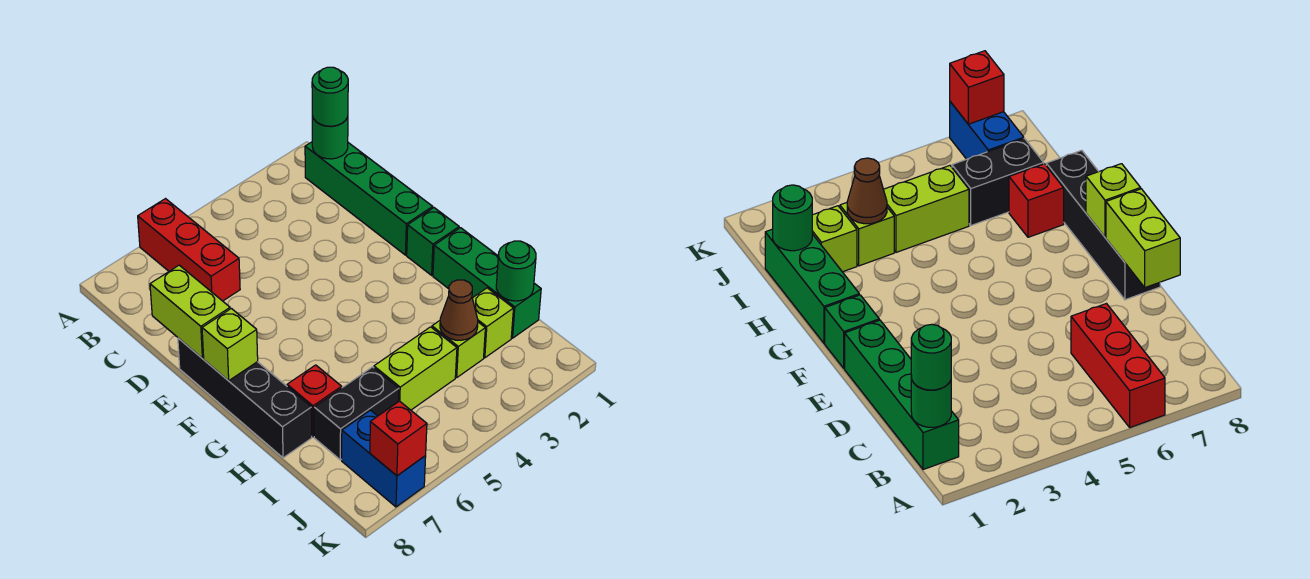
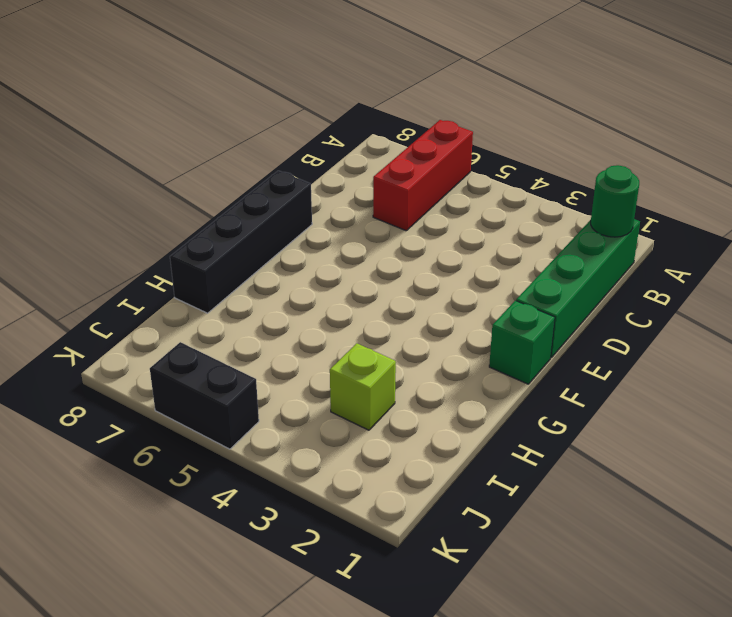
black 1x2 brick [150,342,259,449] -> black 1x2 brick moved to [314,367,399,460]
none -> green 1x3 brick [433,228,541,338]
none -> red 1x1 brick [287,365,342,437]
none -> lime 1x1 brick [472,288,514,358]

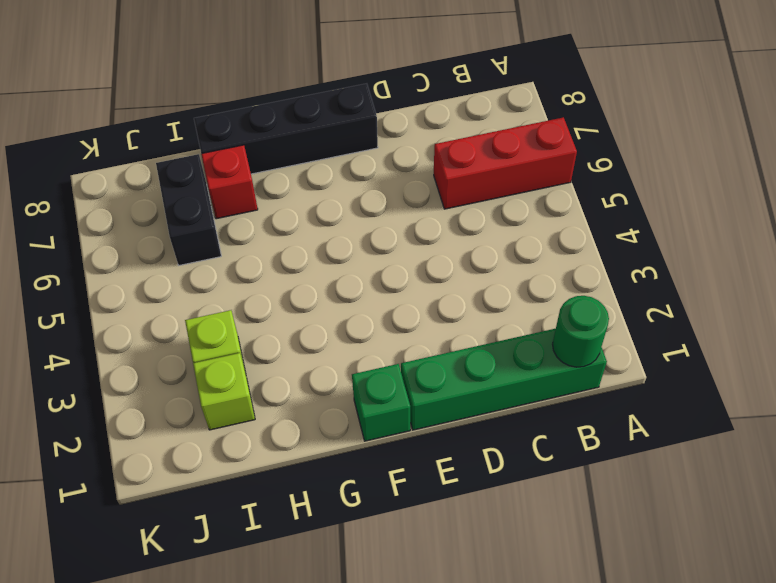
none -> green 1x3 brick [433,228,541,338]
none -> lime 1x2 brick [374,327,457,410]
none -> blue 1x2 brick [342,410,426,507]

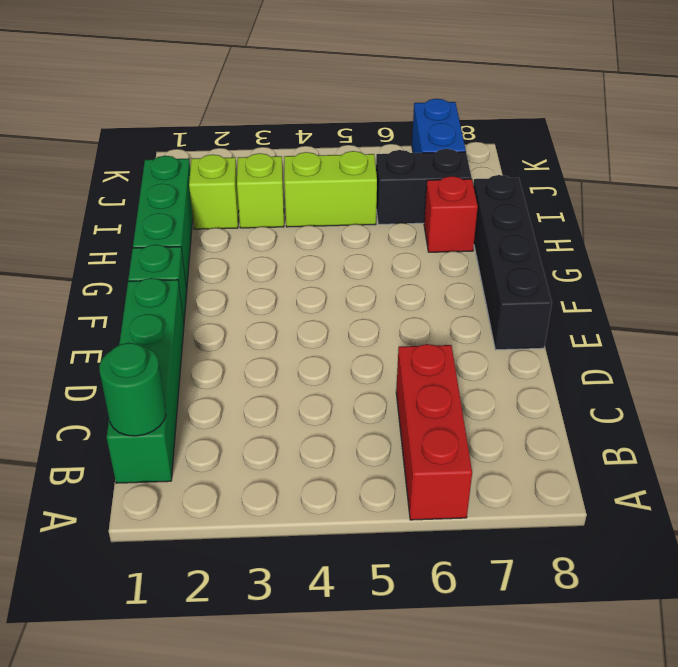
none -> lime 1x2 brick [150,265,230,358]
none -> lime 1x1 brick [202,308,258,381]
none -> green 1x1 round brick [496,241,536,301]

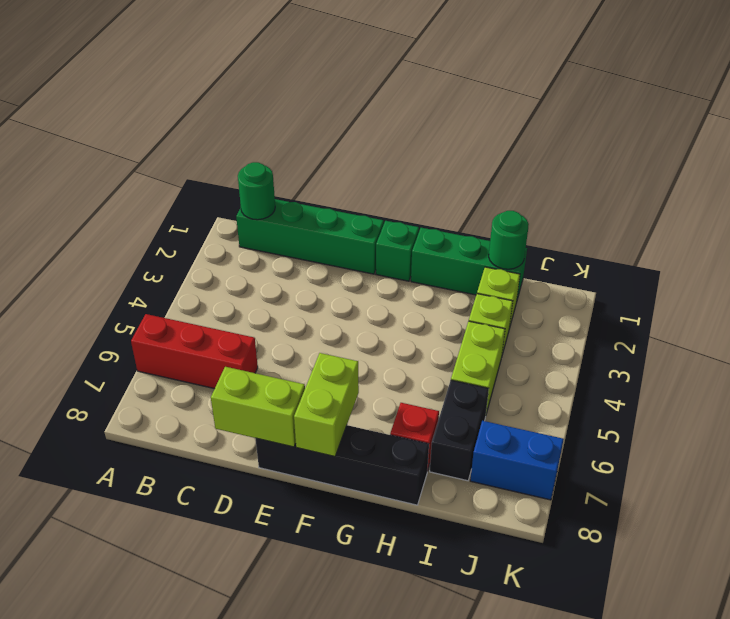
lime 1x2 brick [294,353,359,457] -> lime 1x1 brick [202,308,258,381]
none -> brown 1x1 cone [440,280,478,340]
none -> red 1x1 brick [370,401,427,476]
none -> green 1x1 round brick [312,67,348,126]

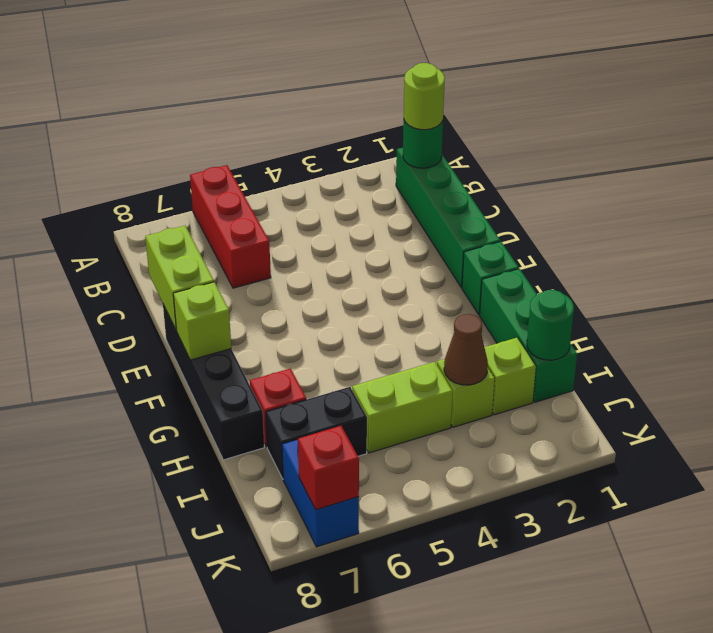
lime 1x1 round brick [404,63,445,130] -> green 1x1 round brick [312,67,348,126]

